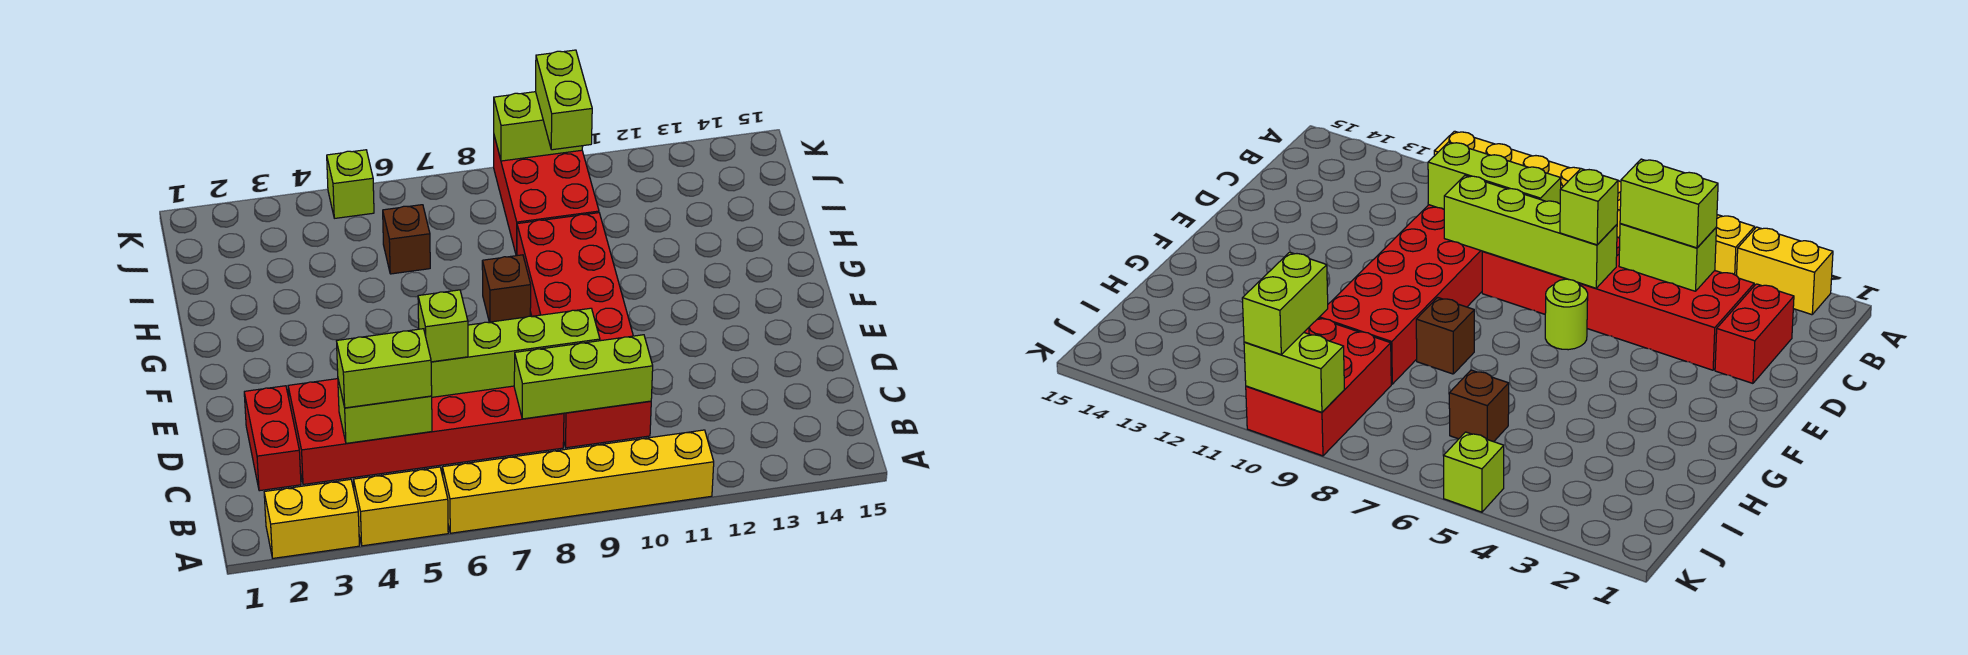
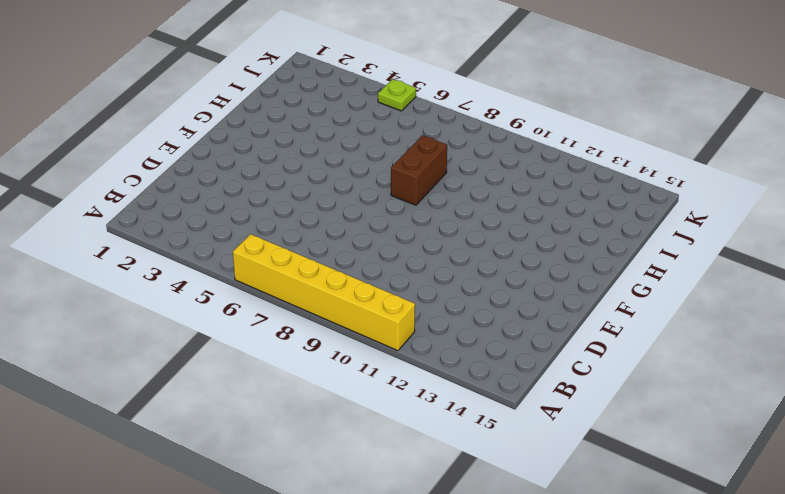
brown 1x2 brick [391,135,447,205] -> brown 1x1 brick [482,255,531,322]
lime 1x1 plate [378,79,416,111] -> lime 1x1 brick [327,150,374,218]
none -> yellow 1x2 brick [264,479,359,558]
none -> yellow 1x2 brick [354,467,448,546]
none -> red 1x2 brick [244,386,301,491]

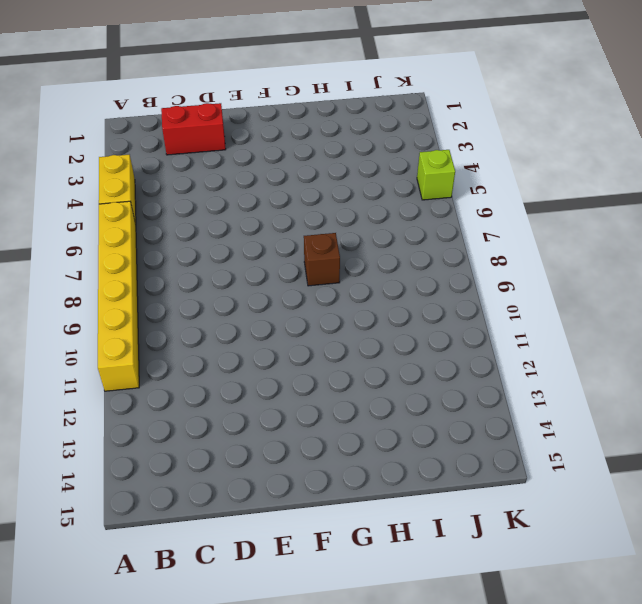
none -> yellow 1x2 brick [264,479,359,558]
none -> red 2x6 brick [288,379,564,484]
none -> red 2x6 brick [517,213,651,448]

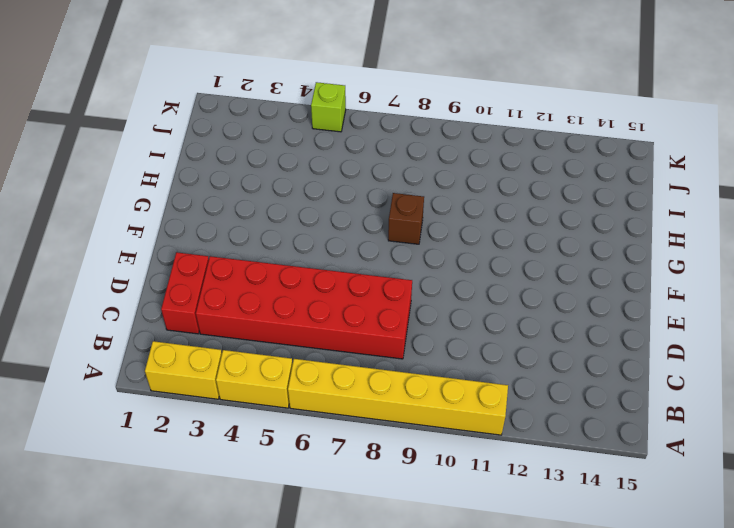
none -> red 2x6 brick [517,213,651,448]
none -> lime 1x1 round brick [1545,279,1588,350]
none -> brown 1x1 brick [383,205,430,274]

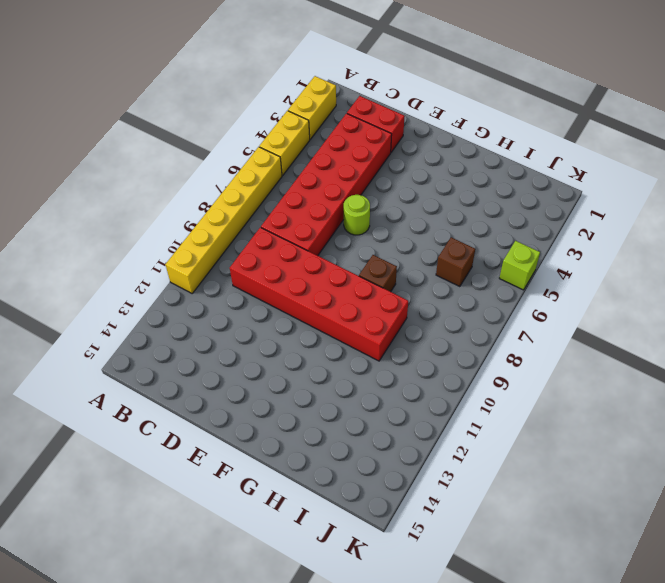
none -> red 2x3 brick [494,136,599,256]
none -> lime 1x2 brick [338,380,432,443]
none -> lime 1x3 brick [514,335,653,419]

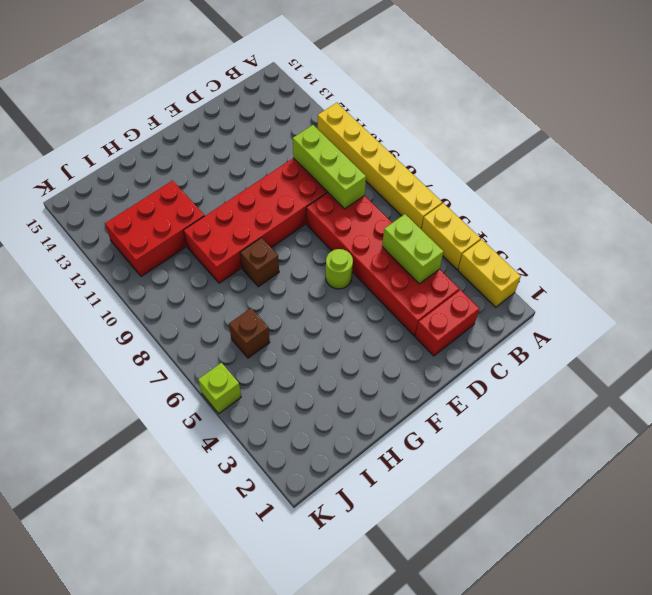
red 2x3 brick [105,181,204,277] -> red 2x3 brick moved to [494,136,599,256]
none -> lime 1x4 brick [431,308,600,397]
none -> lime 1x2 brick [494,92,583,161]
none -> lime 1x2 brick [337,329,432,408]

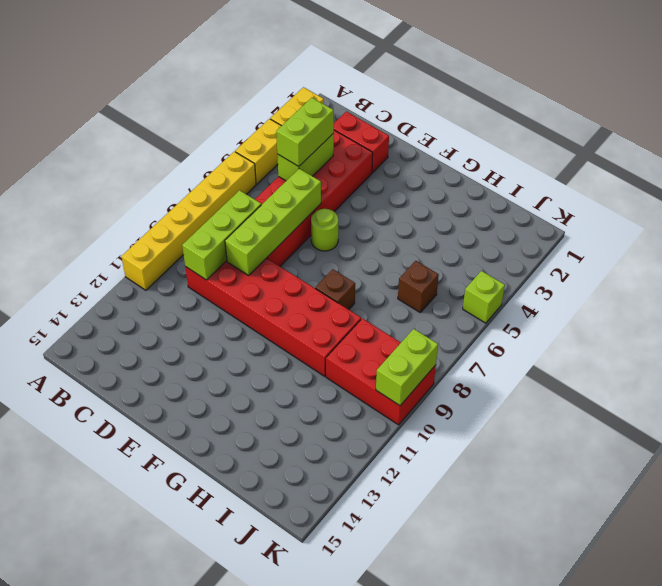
none -> lime 1x1 brick [418,290,468,362]
none -> lime 1x2 brick [536,50,592,150]

